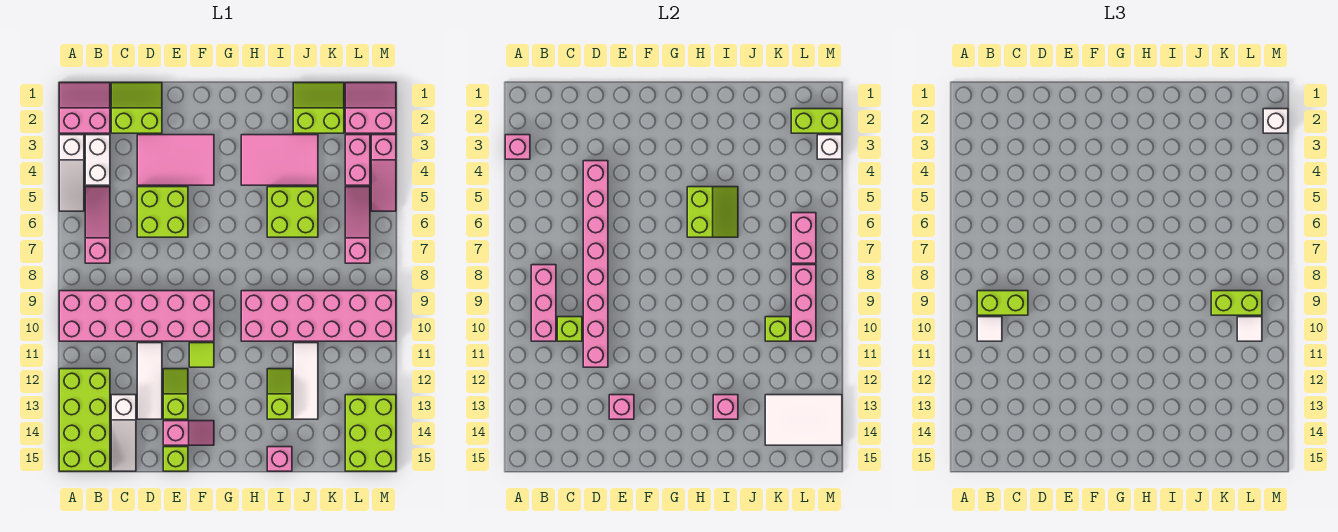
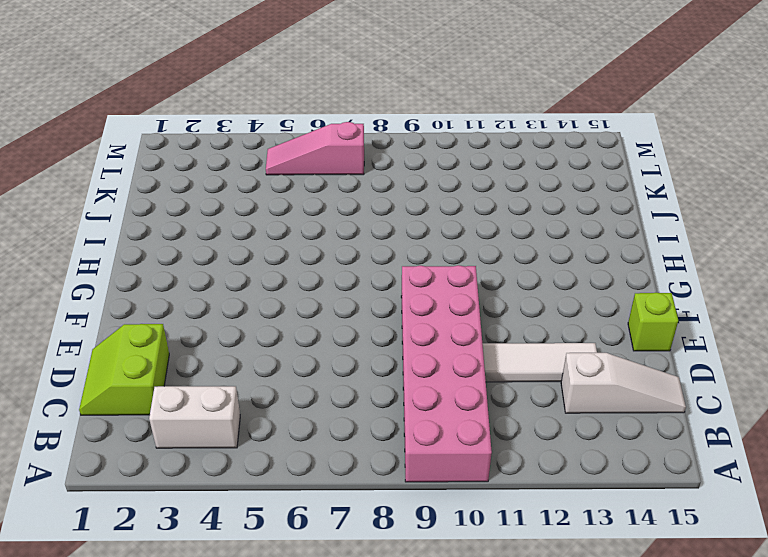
none -> pink 2x2 slope [59,83,110,133]
none -> white 1x3 slope [59,135,84,211]
none -> lime 2x4 brick [59,369,110,471]
none -> pink 1x3 slope [85,187,110,263]

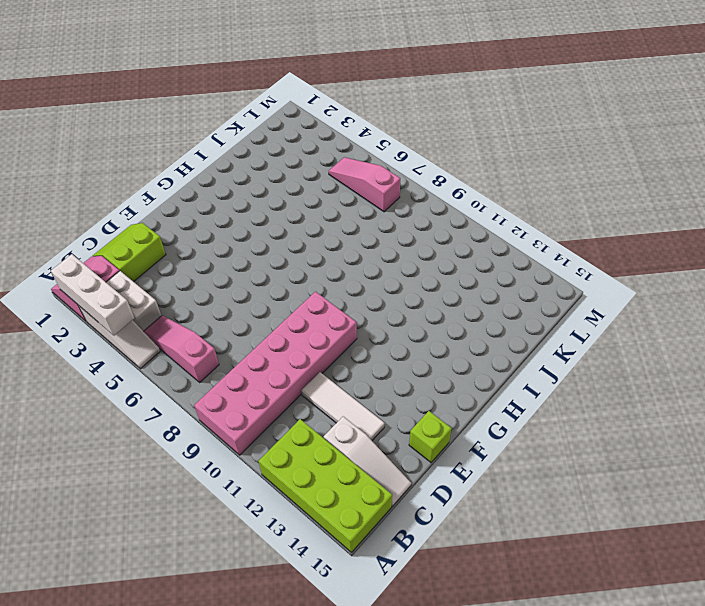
white 1x3 brick [51,254,134,336] -> pink 1x1 brick [505,135,530,159]
none -> pink 2x3 tile [137,135,214,185]
none -> lime 2x2 brick [137,187,188,237]
none -> lime 1x2 slope [163,369,188,419]
none -> pink 1x2 slope [163,421,214,445]

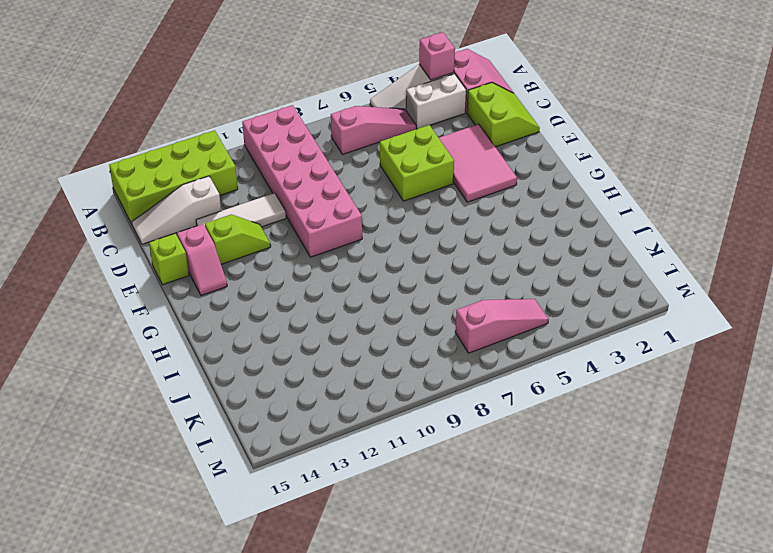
none -> lime 1x1 tile [189,343,214,367]
none -> pink 2x3 tile [241,135,318,185]
none -> pink 2x6 brick [241,291,396,341]
none -> lime 2x2 brick [267,187,318,237]

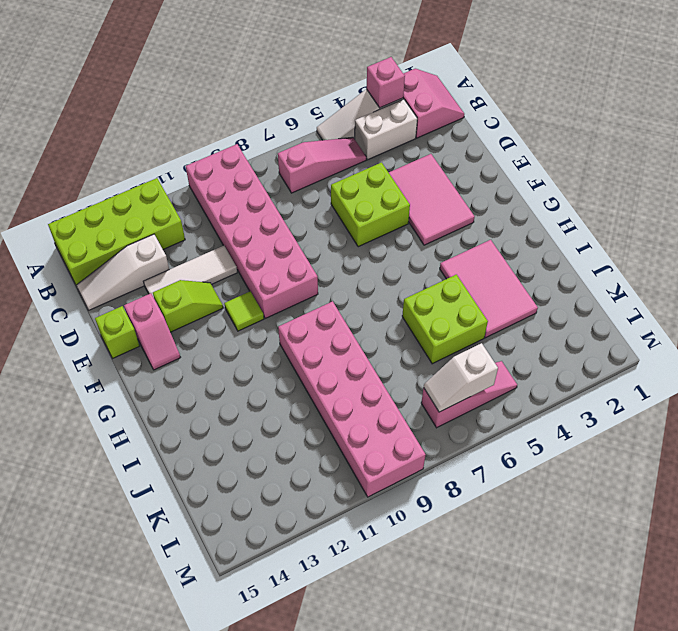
white 1x2 slope [424,343,498,412] -> pink 1x2 brick [791,213,816,263]
none -> lime 2x2 slope [111,83,162,133]
none -> lime 1x2 slope [267,369,292,419]
none -> pink 1x1 brick [267,447,292,471]
none -> lime 2x2 slope [293,83,344,133]

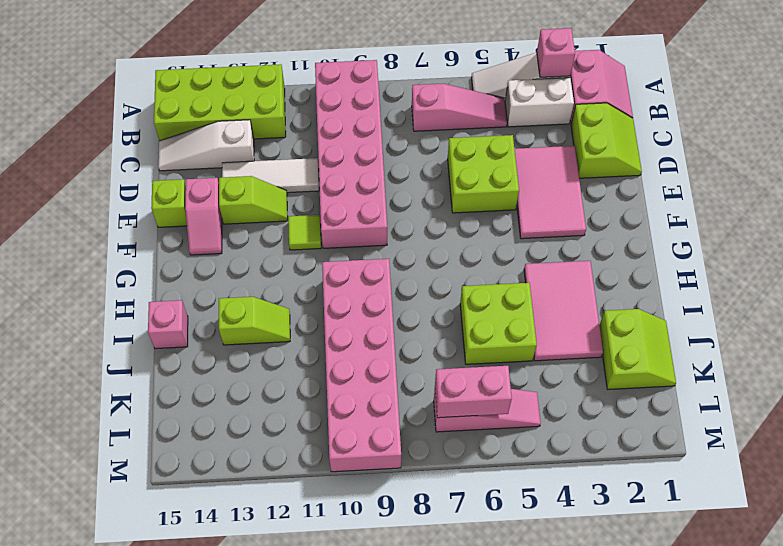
none -> white 1x3 tile [293,343,318,419]
none -> pink 2x2 slope [345,83,396,133]
none -> pink 1x2 brick [345,135,370,185]
none -> lime 2x3 brick [345,395,396,471]

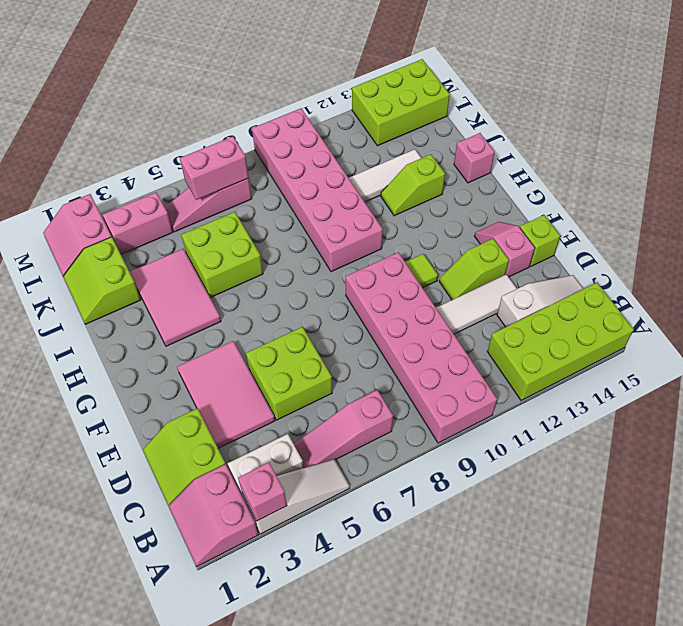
none -> pink 1x3 slope [371,135,396,211]
none -> pink 1x3 brick [531,265,556,341]
none -> lime 1x1 brick [557,317,582,341]
none -> pink 1x8 brick [583,161,608,367]

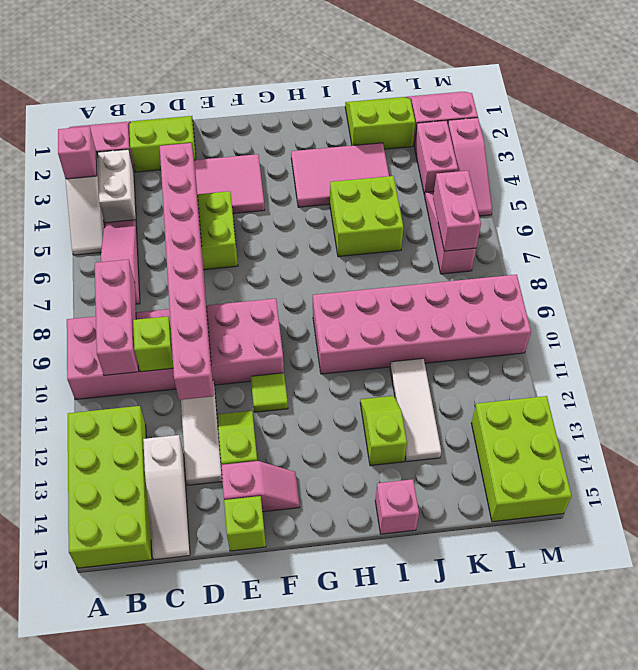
none -> pink 1x1 brick [609,395,634,419]
none -> lime 2x2 slope [687,187,738,237]
none -> pink 1x1 brick [713,395,738,419]
none -> lime 1x1 brick [765,317,790,341]

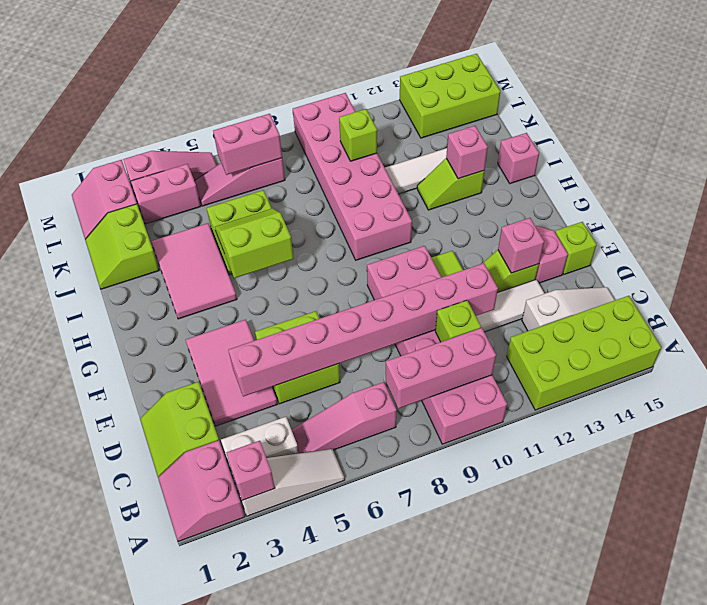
none -> white 2x3 tile [765,395,842,445]
none -> lime 1x2 brick [791,109,842,133]
none -> pink 1x3 brick [791,265,816,341]
none -> white 1x1 brick [817,135,842,159]

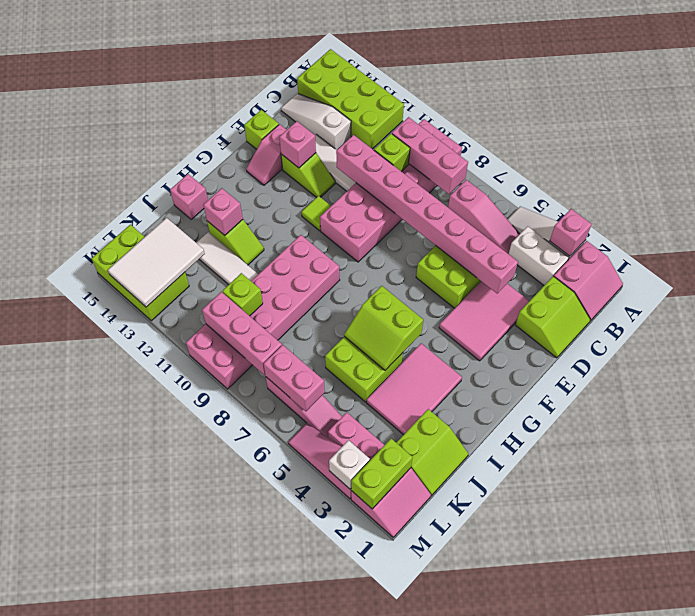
none -> lime 1x2 brick [977,291,1028,315]
none -> white 1x1 tile [977,317,1002,341]
none -> lime 1x2 brick [1211,291,1262,315]
none -> white 1x1 tile [1237,317,1262,341]

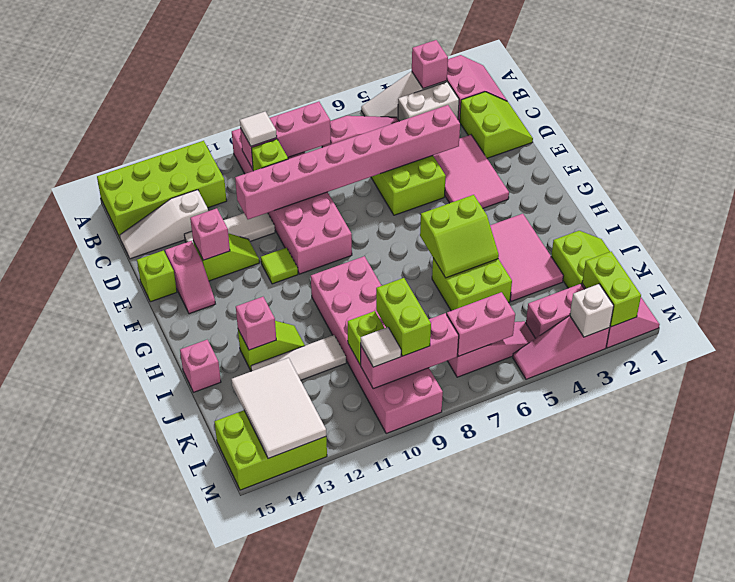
none -> lime 1x2 brick [977,291,1028,315]
none -> white 1x1 brick [1263,109,1288,133]

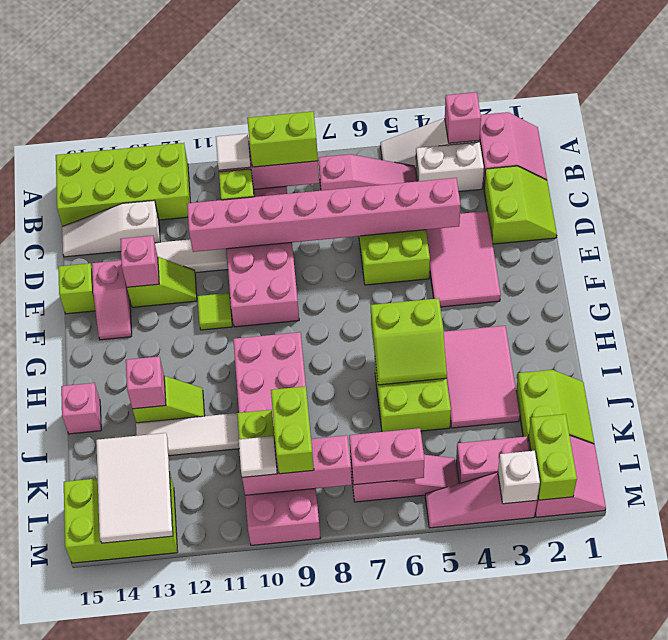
lime 1x2 brick [247,111,318,167] -> lime 1x2 brick turned to [977,291,1028,315]
none -> white 1x1 brick [1263,109,1288,133]

